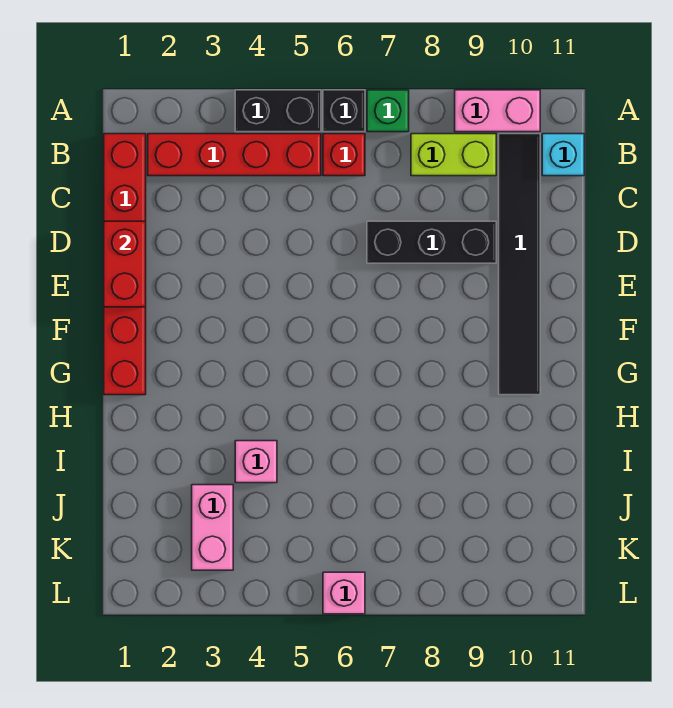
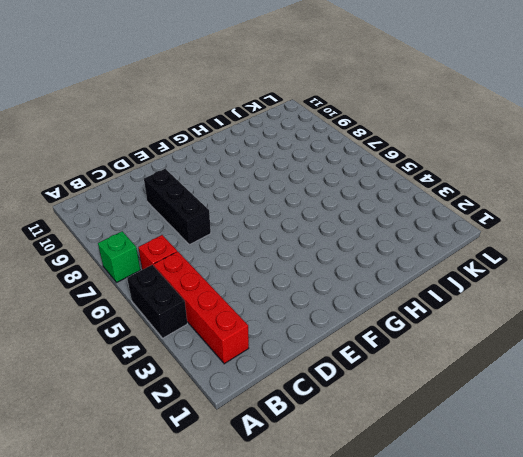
none -> black 1x1 brick [323,90,365,132]
none -> pink 1x2 brick [455,90,540,132]
none -> red 1x6 brick [104,134,146,395]

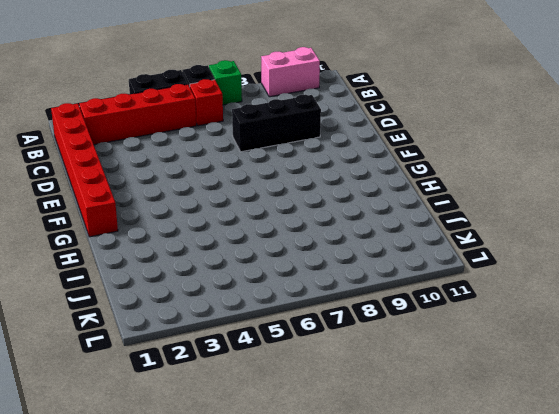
none -> lime 1x2 brick [411,134,496,176]
none -> black 1x6 tile [499,134,540,395]
none -> cyan 1x1 brick [542,134,584,176]

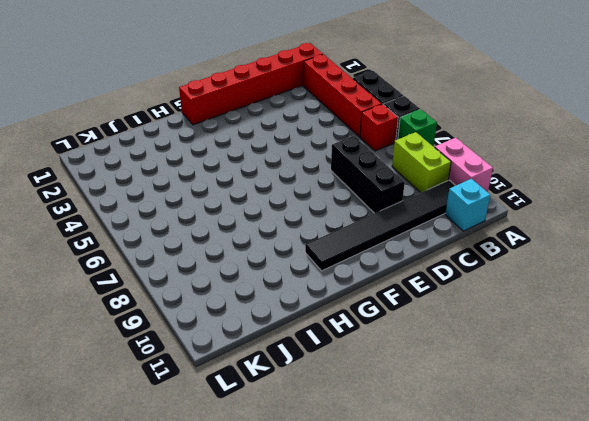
none -> pink 1x1 brick [235,441,277,483]
none -> pink 1x2 brick [192,485,233,570]
none -> pink 1x1 brick [323,572,365,614]

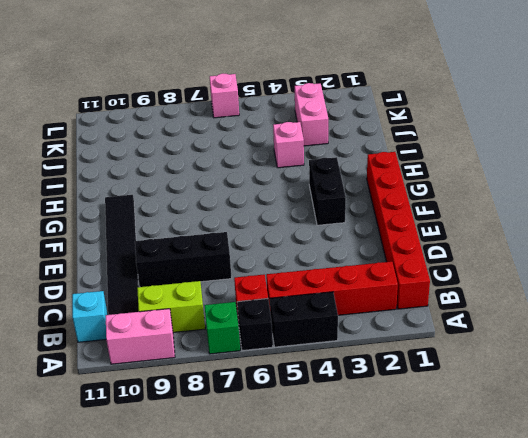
black 1x2 brick [309,157,346,225] -> none
none -> red 1x2 brick [104,221,146,307]

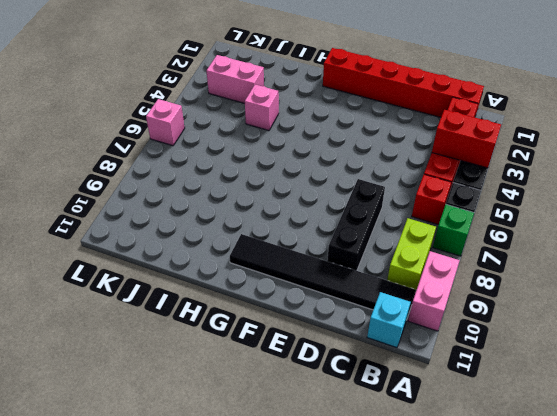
red 1x2 brick [432,110,501,168] -> red 1x2 brick moved to [104,221,146,307]

